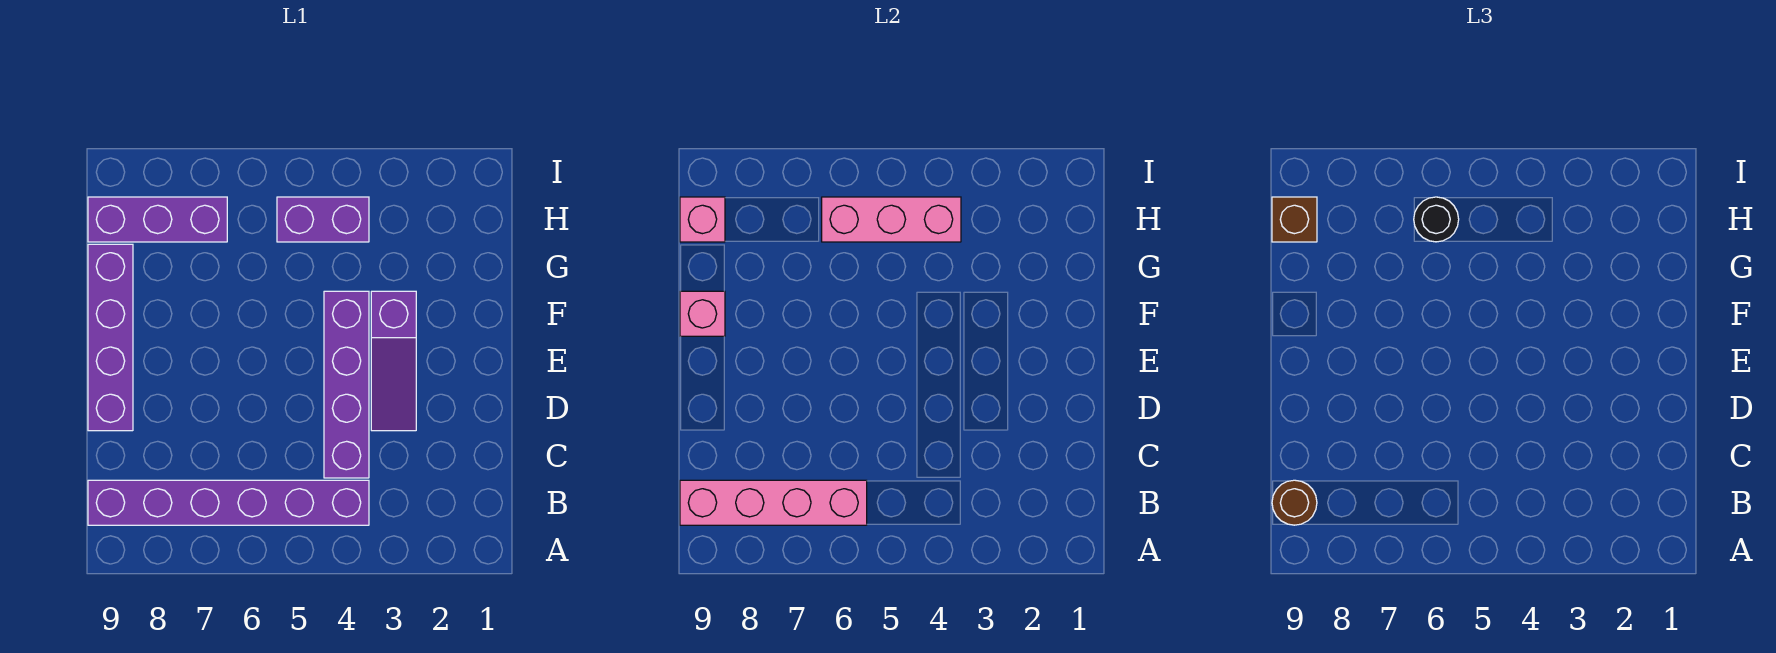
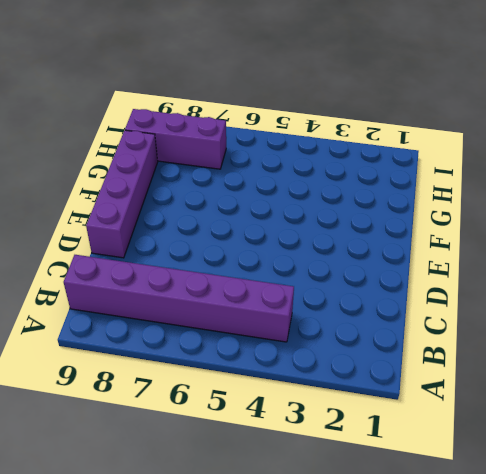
none -> purple 1x4 brick [324,291,369,478]
none -> purple 1x3 slope [371,291,416,431]
none -> purple 1x2 brick [277,197,369,242]

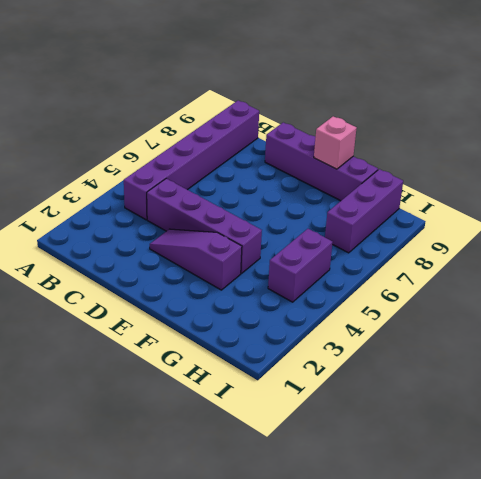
none -> pink 1x4 brick [680,480,867,525]
none -> pink 1x3 brick [822,197,961,242]
none -> pink 1x1 brick [680,197,725,242]

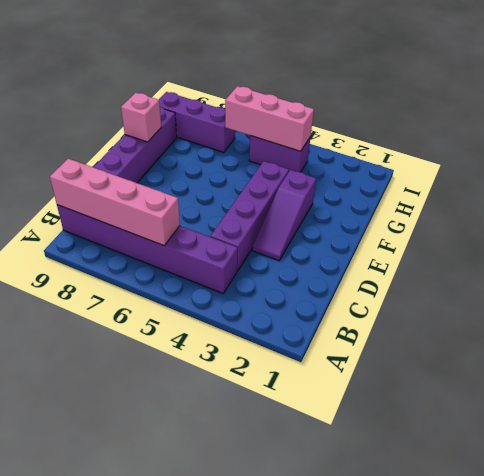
none -> pink 1x1 brick [680,197,725,242]
none -> brown 1x1 round brick [1272,480,1317,525]
none -> black 1x1 round brick [1414,197,1459,242]

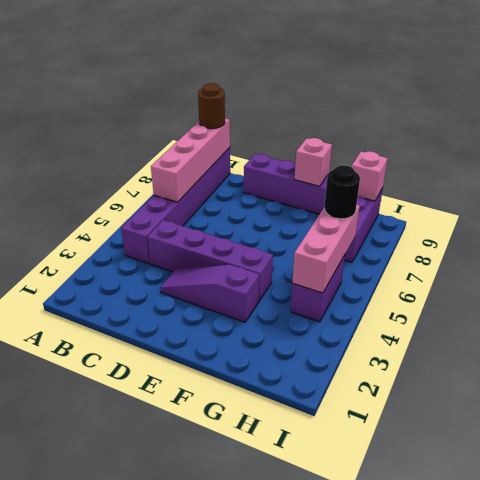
none -> brown 1x1 brick [1272,197,1317,242]

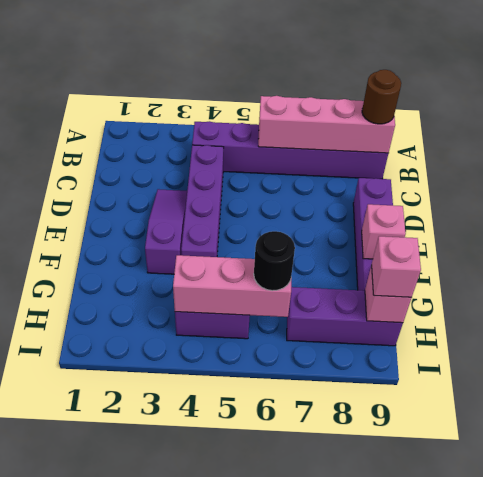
pink 1x1 brick [372,236,421,297] -> brown 1x1 brick [1272,197,1317,242]

